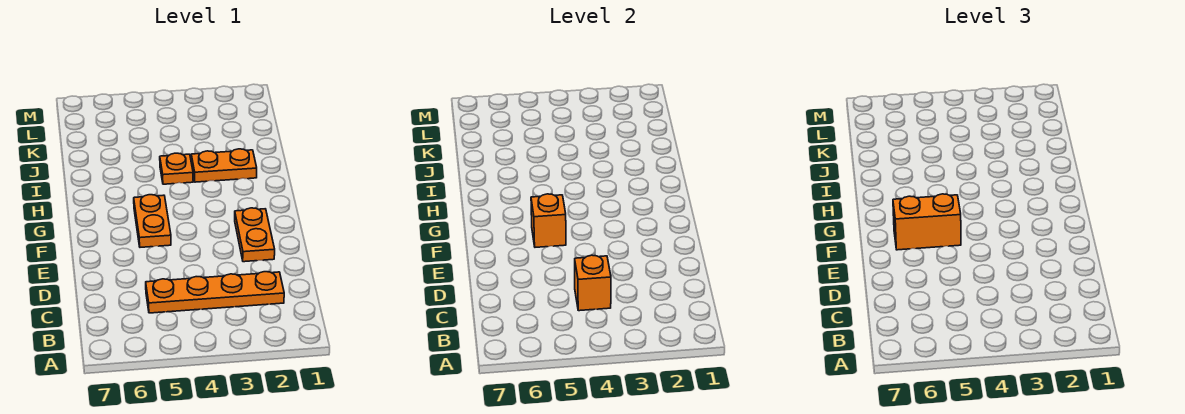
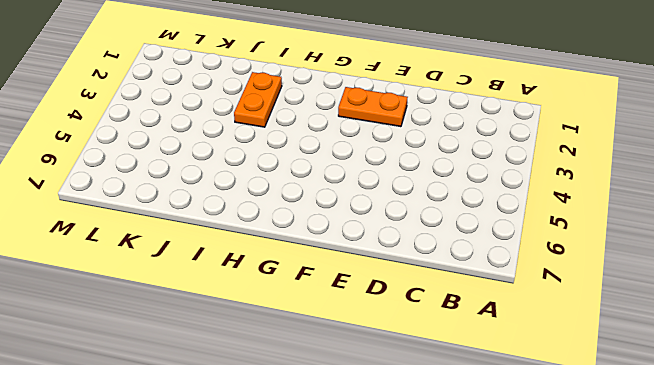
none -> orange 1x4 plate [146,272,284,313]
none -> orange 1x2 plate [134,195,171,247]

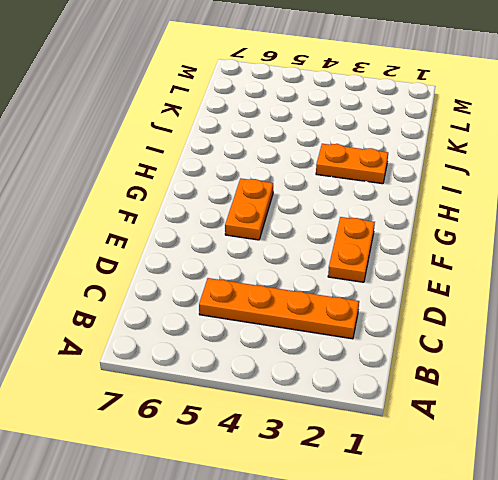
none -> orange 1x1 plate [160,153,193,184]
none -> orange 1x1 brick [575,255,611,311]

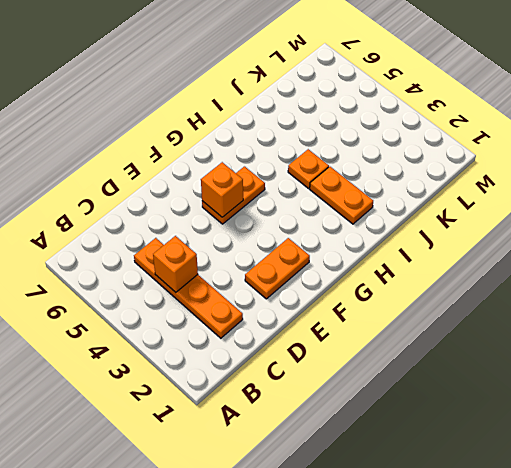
none -> orange 1x2 brick [893,194,961,250]

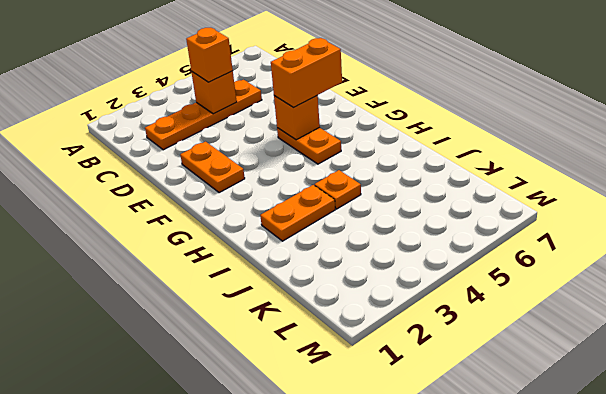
orange 1x1 brick [186,28,233,82] -> none

